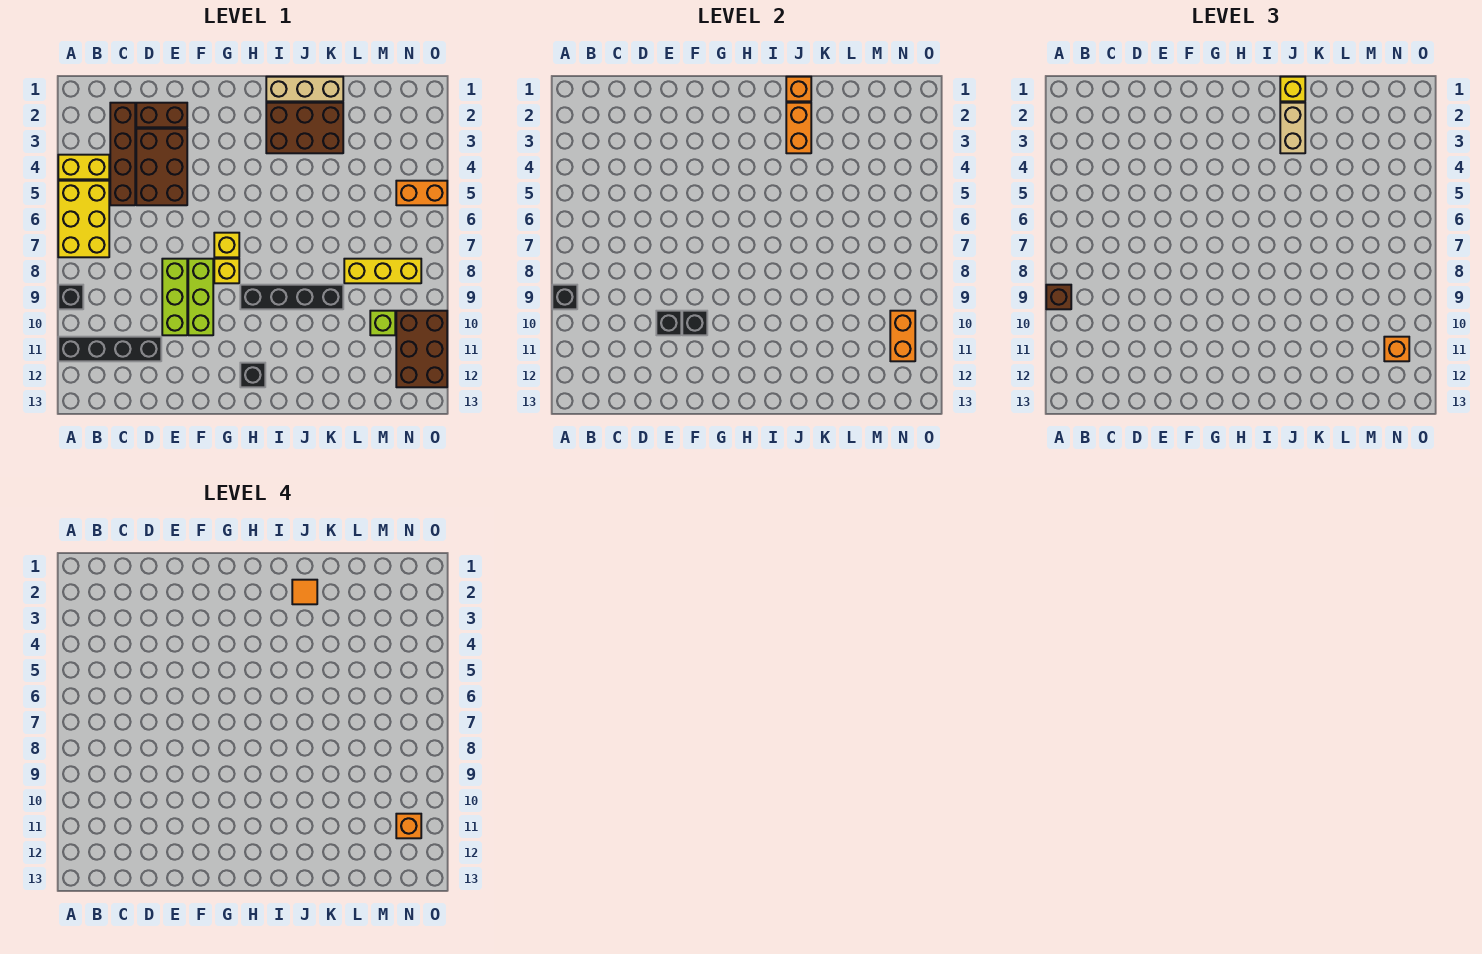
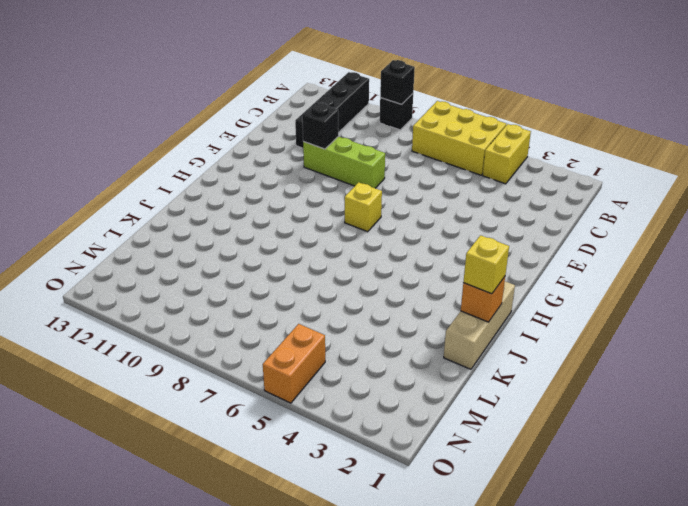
none -> brown 1x4 brick [110,103,135,205]
none -> brown 1x2 brick [136,103,187,127]
none -> brown 2x3 brick [136,129,187,205]
none -> lime 1x3 brick [188,259,213,335]

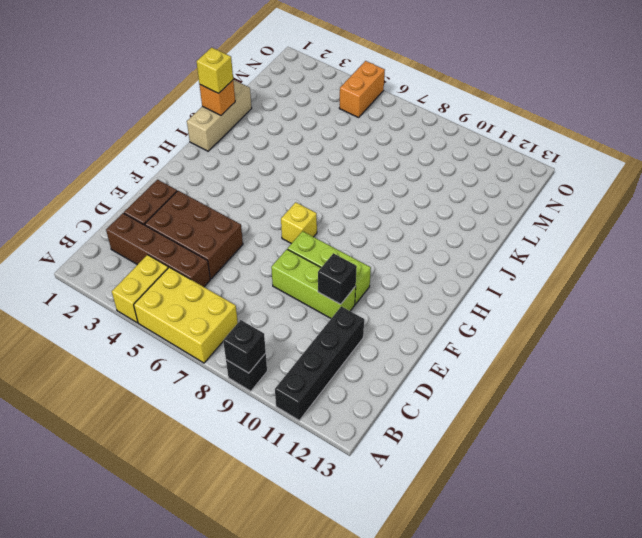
none -> yellow 1x1 brick [214,259,239,283]
none -> black 1x4 brick [240,285,343,309]
none -> black 1x1 brick [240,363,265,387]
none -> brown 2x3 brick [266,103,343,153]

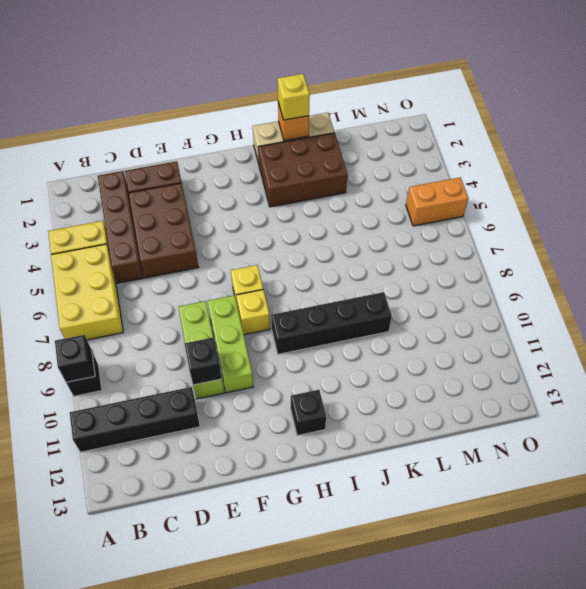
none -> yellow 1x3 brick [344,259,421,283]
none -> lime 1x1 brick [370,311,395,335]
none -> brown 2x3 brick [396,311,447,387]
none -> black 1x1 brick [682,311,707,335]

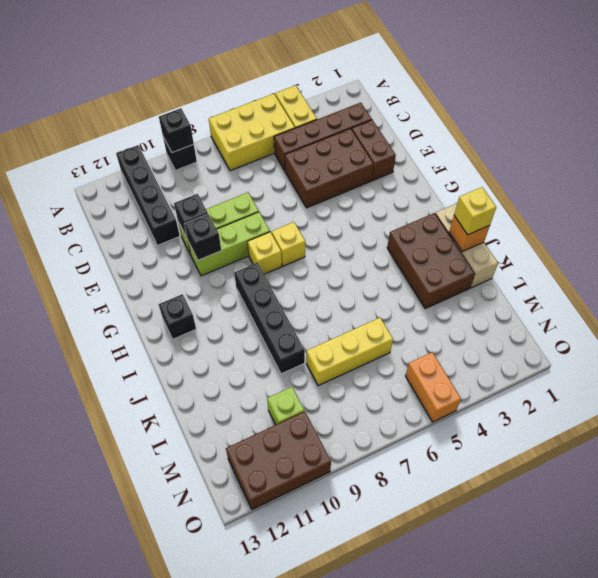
yellow 1x3 brick [306,318,393,386] -> yellow 1x3 brick turned to [344,259,421,283]
none -> orange 1x2 brick [786,103,811,153]
none -> orange 1x2 brick [890,311,915,361]
none -> brown 1x1 brick [1046,285,1071,309]
none -> tan 1x2 brick [1280,103,1305,153]

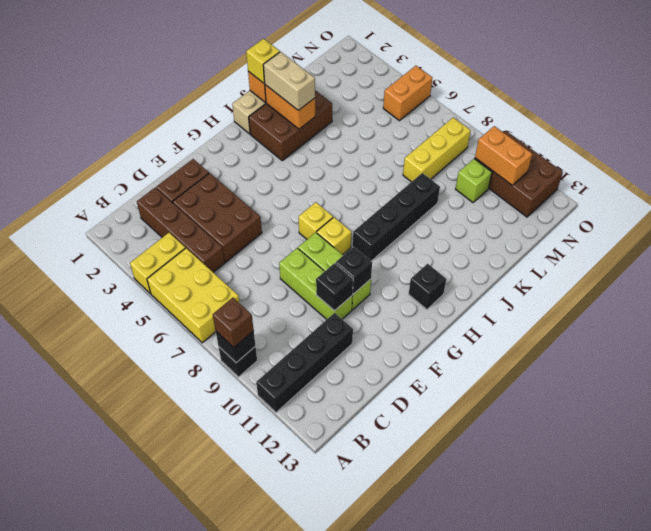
none -> orange 1x1 brick [1384,337,1409,361]
none -> orange 1x1 tile [292,580,317,604]
none -> orange 1x1 brick [396,814,421,838]

